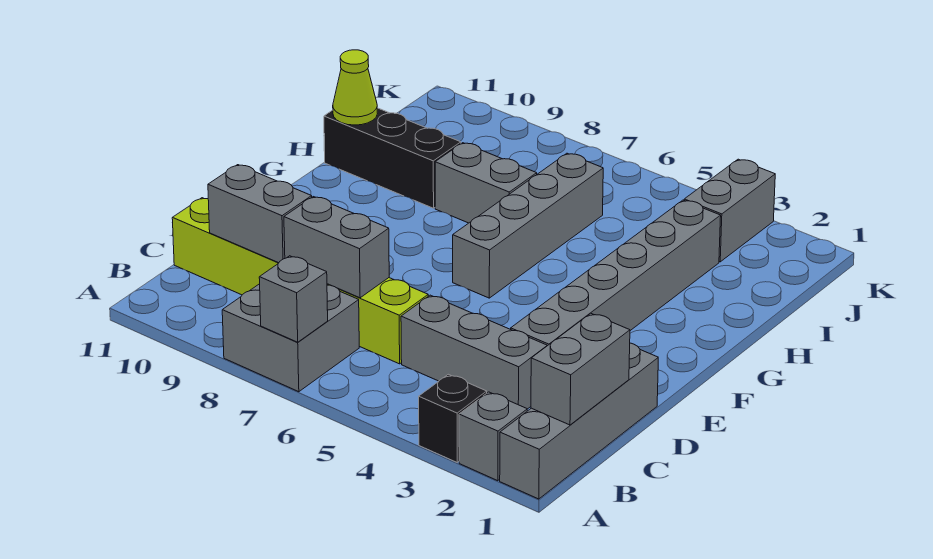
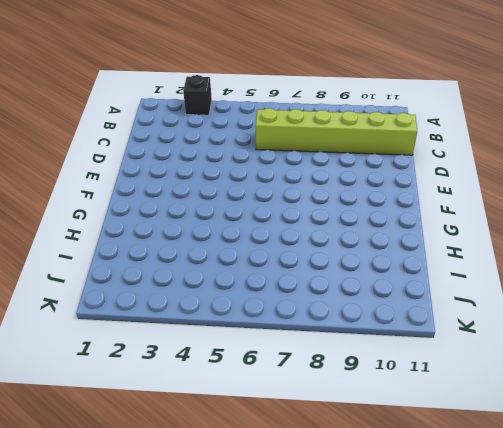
none -> grey 1x4 brick [500,343,658,499]
none -> grey 1x1 brick [459,392,527,481]
none -> grey 2x2 brick [222,284,359,392]

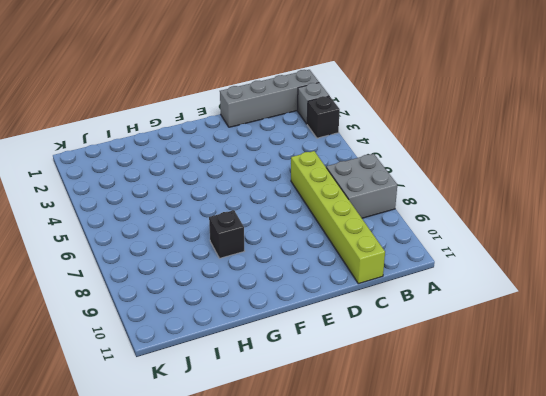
black 1x1 brick [209,210,245,258] -> none
none -> grey 1x3 brick [401,295,547,409]
none -> grey 1x6 brick [511,200,721,346]
none -> grey 1x4 brick [453,153,603,298]

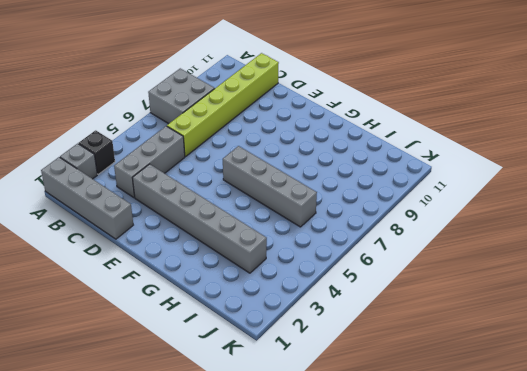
none -> grey 1x2 brick [435,143,537,223]
none -> black 1x3 brick [324,108,461,208]
none -> grey 1x2 brick [684,159,775,262]

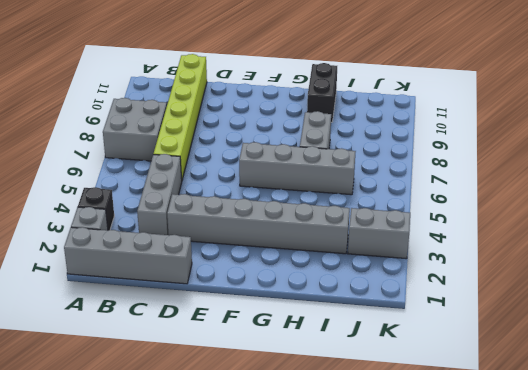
black 1x2 brick [307,63,337,122] -> black 1x3 brick [324,108,461,208]
none -> grey 1x1 brick [259,256,328,342]
none -> grey 1x2 brick [531,313,630,425]
none -> grey 1x2 brick [284,197,389,298]

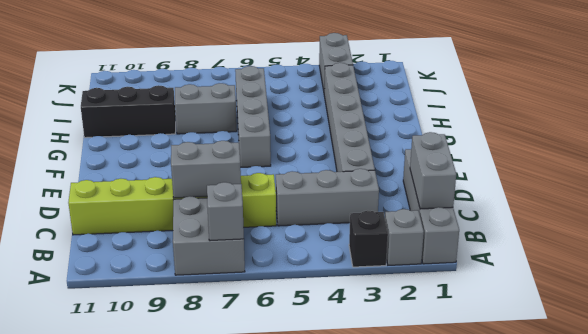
none -> grey 1x2 brick [208,165,312,263]
none -> lime 1x1 cone [333,50,377,125]

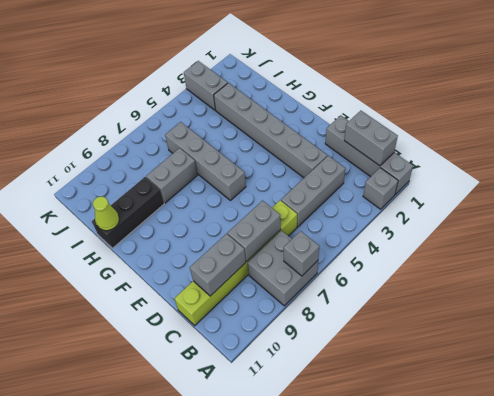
none -> black 1x1 brick [419,374,487,462]

